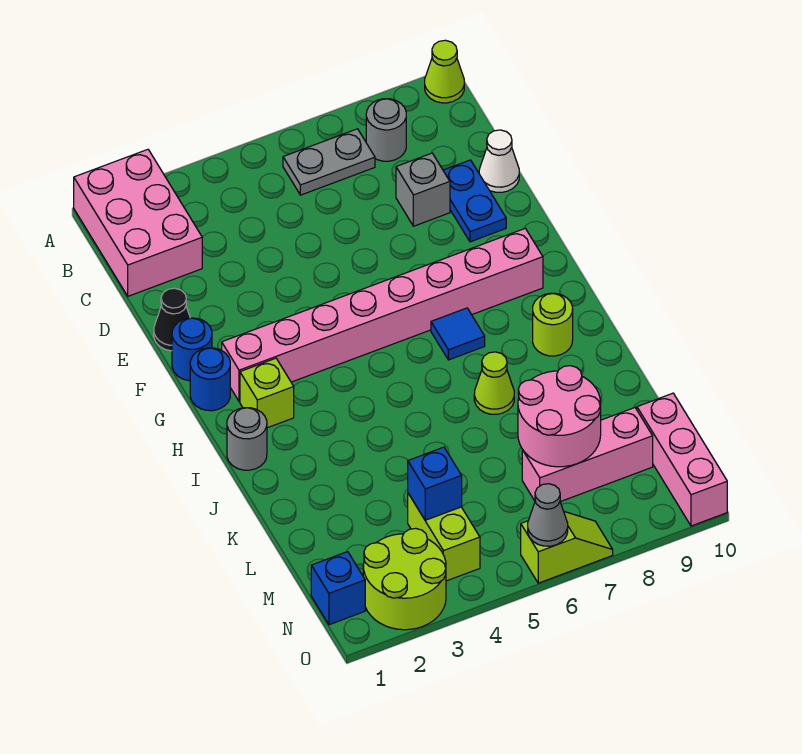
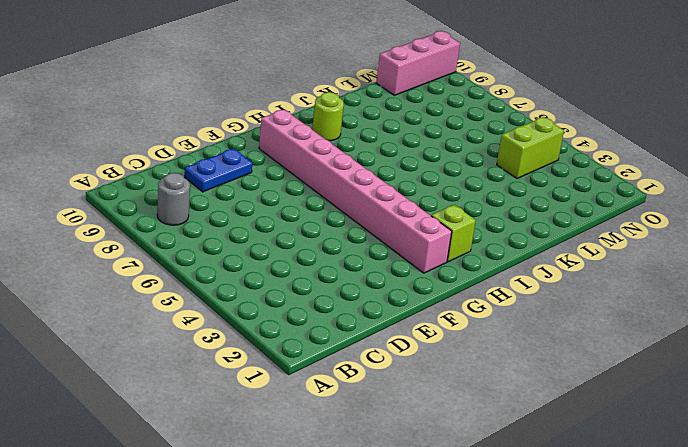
none -> pink 2x3 brick [74,149,202,296]
none -> lime 1x1 cone [425,40,464,103]
none -> grey 1x2 plate [283,129,375,195]

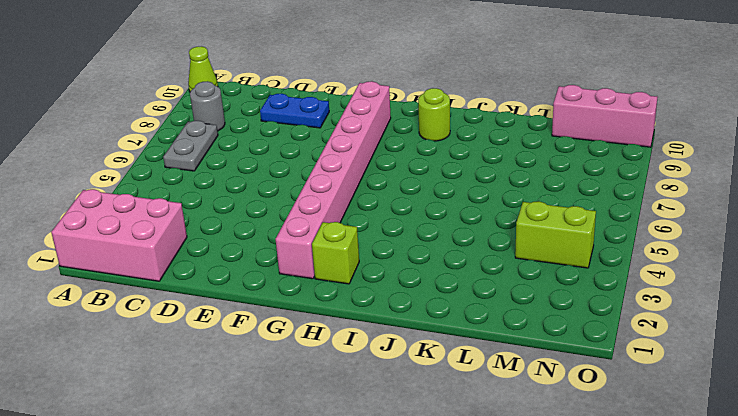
none -> grey 1x1 brick [396,153,450,226]
none -> white 1x1 cone [479,130,519,192]
none -> black 1x1 cone [154,288,190,351]

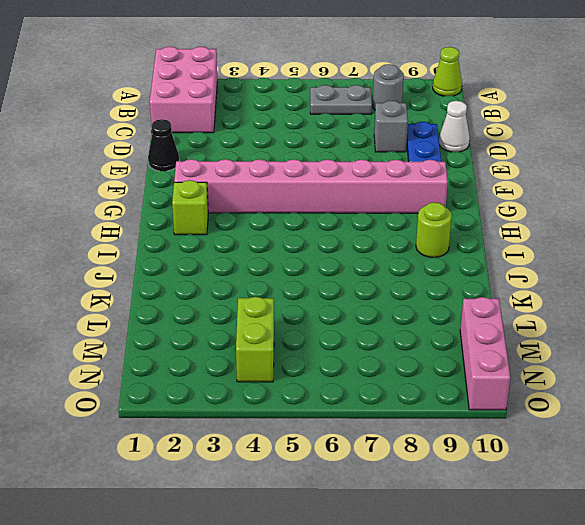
none -> blue 1x1 round brick [172,318,212,381]
none -> blue 1x1 round brick [190,348,230,411]
none -> blue 1x1 tile [431,308,485,360]

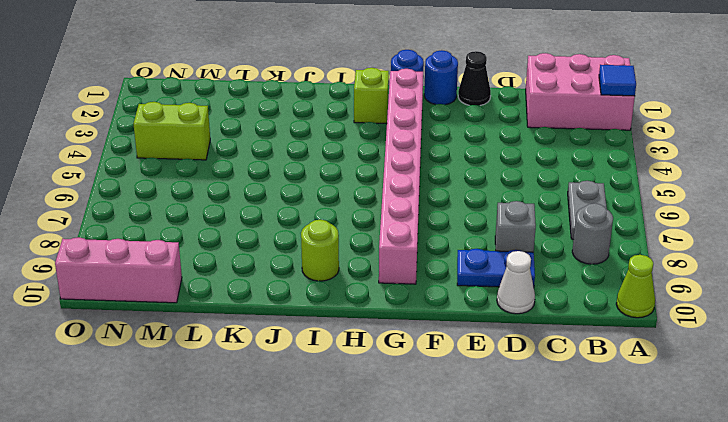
blue 1x1 tile [599,65,636,96] -> blue 1x1 tile moved to [431,308,485,360]
none -> grey 1x1 round brick [227,408,267,470]
none -> lime 1x1 cone [474,352,514,414]
none -> pink 1x3 brick [522,408,653,502]

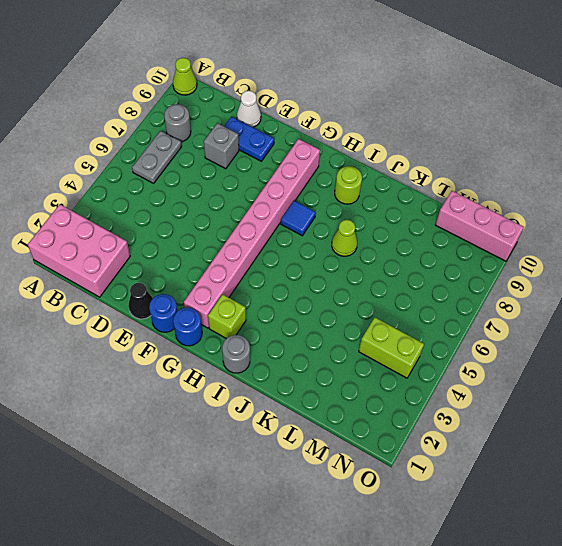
none -> pink 1x3 brick [522,408,653,502]
none -> blue 1x1 brick [311,552,365,625]
none -> lime 2x2 round brick [363,528,446,630]

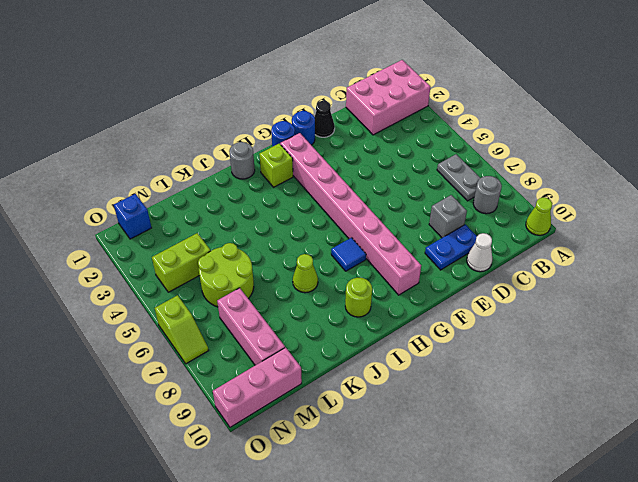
lime 2x2 round brick [198,243,254,307] -> lime 2x2 round brick moved to [363,528,446,630]
none -> pink 2x2 round brick [518,366,601,467]
none -> blue 1x1 brick [408,447,462,520]
none -> grey 1x1 cone [528,484,568,546]

